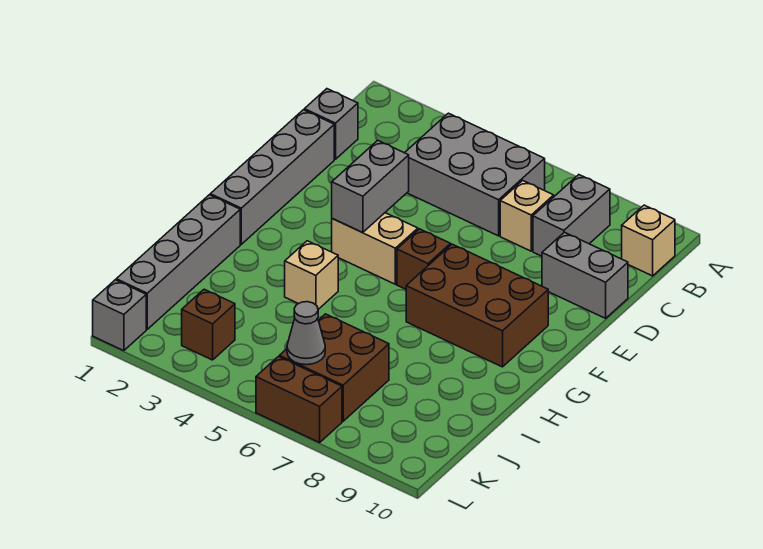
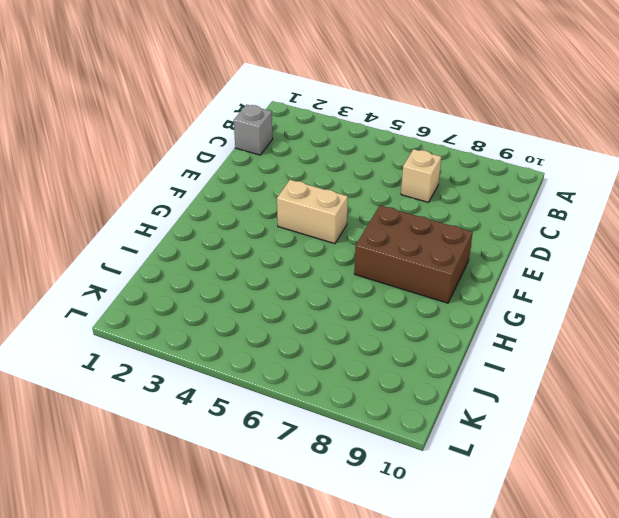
none -> grey 2x3 brick [405,113,545,236]
none -> grey 1x2 brick [533,175,610,256]
none -> tan 1x1 brick [622,205,675,276]

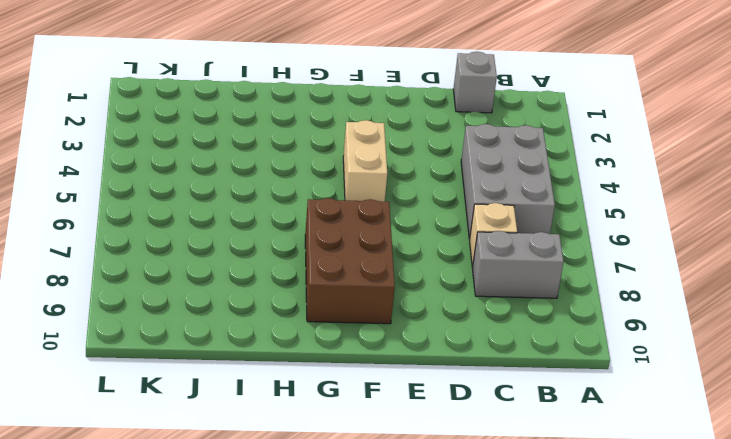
none -> tan 1x1 brick [622,205,675,276]
none -> grey 1x4 brick [210,110,334,244]
none -> grey 1x2 brick [542,232,628,318]

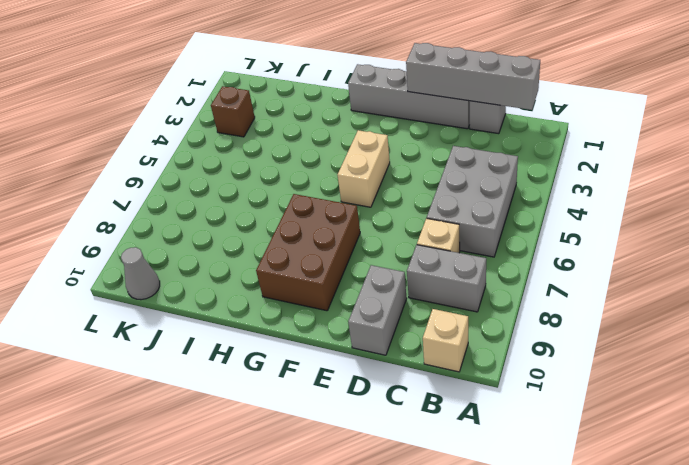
grey 1x4 brick [406,43,540,110] -> grey 1x4 brick moved to [116,195,240,329]
grey 1x1 cone [121,247,160,300] -> grey 1x1 cone moved to [287,302,325,365]
none -> brown 1x1 brick [397,229,451,289]
none -> tan 1x1 brick [285,241,338,309]
none -> brown 2x2 brick [279,314,389,421]

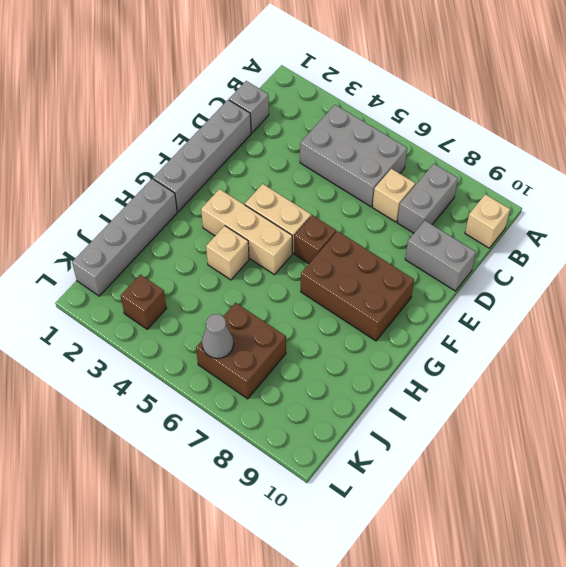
tan 1x3 brick [201,189,292,275] -> none
none -> grey 1x1 brick [93,280,146,351]
none -> brown 1x2 brick [256,357,342,443]
none -> grey 1x2 brick [332,140,409,233]

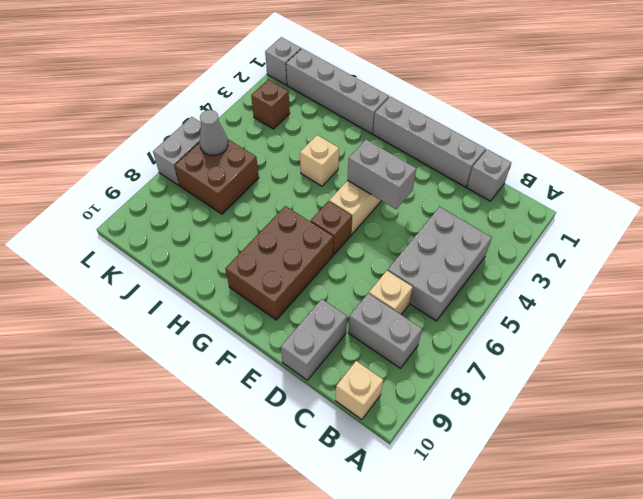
grey 1x2 brick [153,117,201,186] -> brown 1x2 brick [256,357,342,443]

